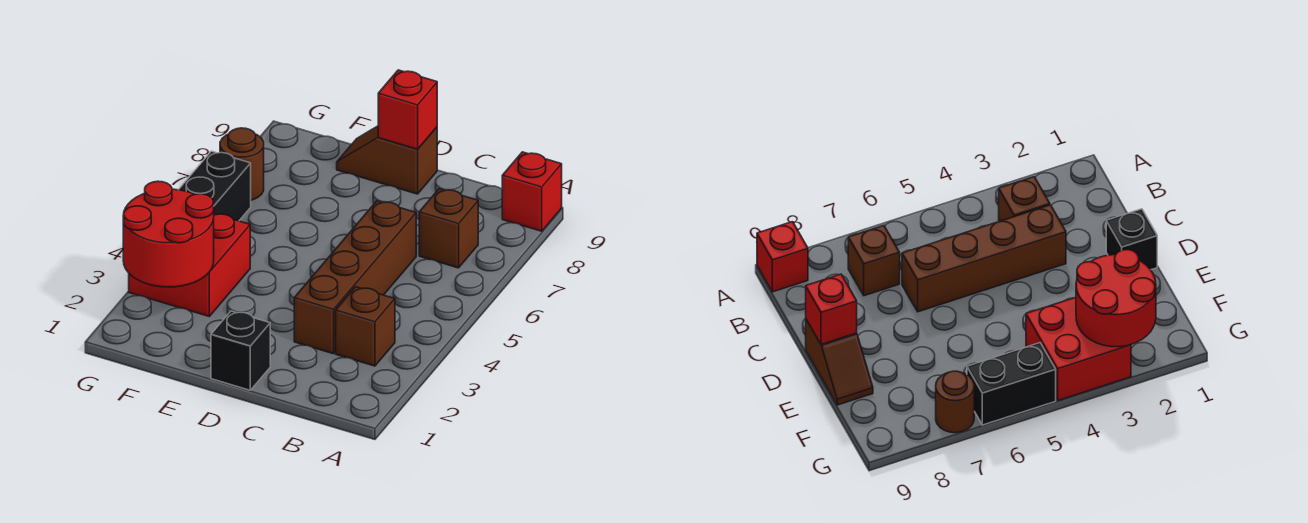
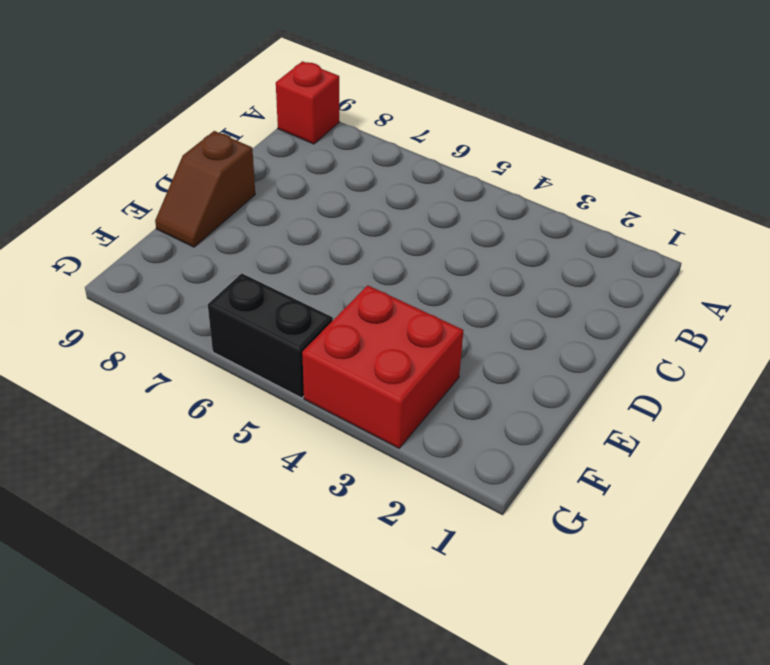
none -> brown 1x1 brick [336,287,395,366]
none -> brown 1x1 brick [419,189,478,268]

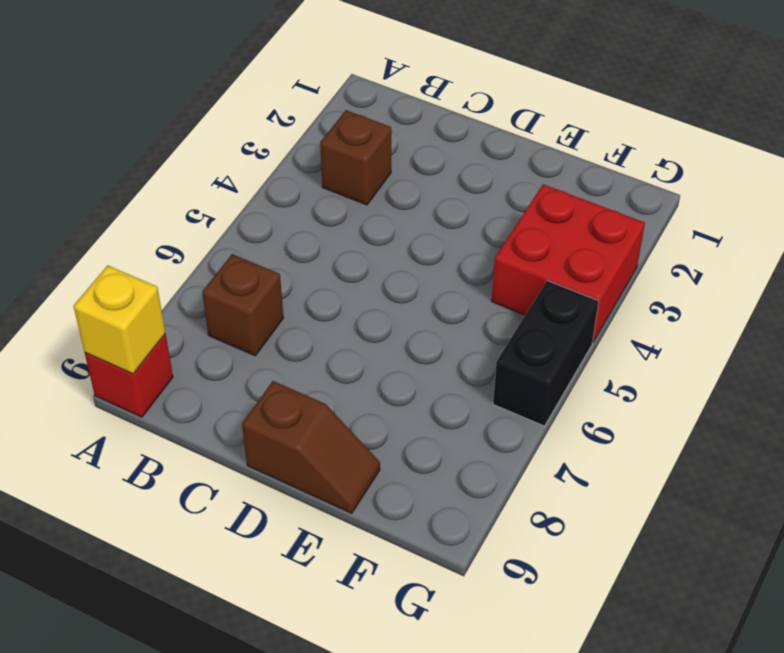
yellow 1x1 brick [73,266,165,374] -> none
none -> brown 1x4 brick [294,201,416,354]
none -> black 1x1 brick [211,311,270,390]

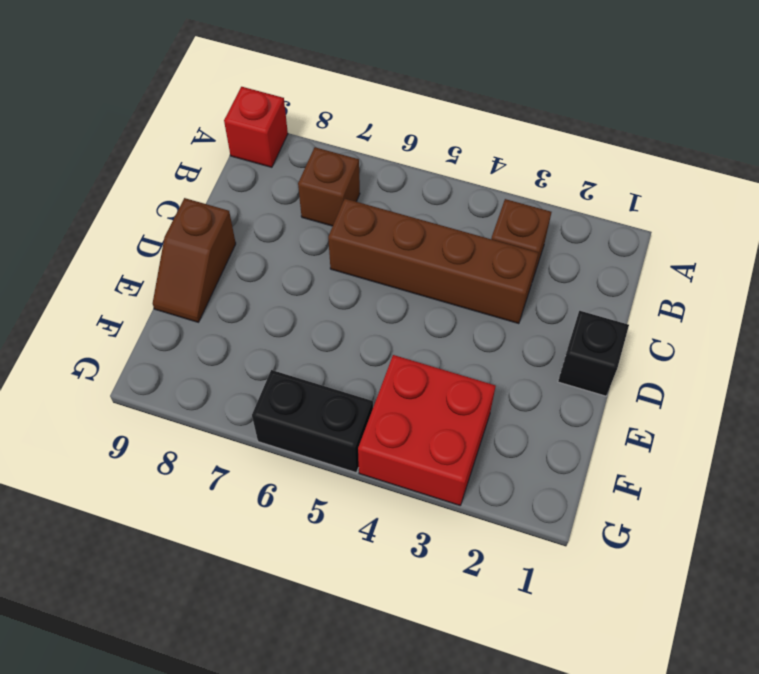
none -> brown 1x1 round brick [220,128,264,200]
none -> red 1x1 brick [378,70,437,149]

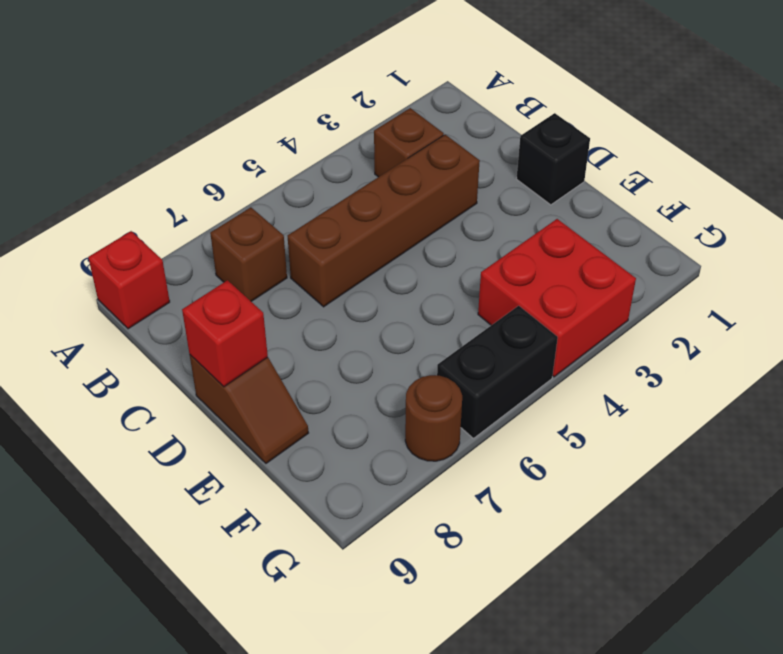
none -> red 2x2 round brick [123,181,214,287]

